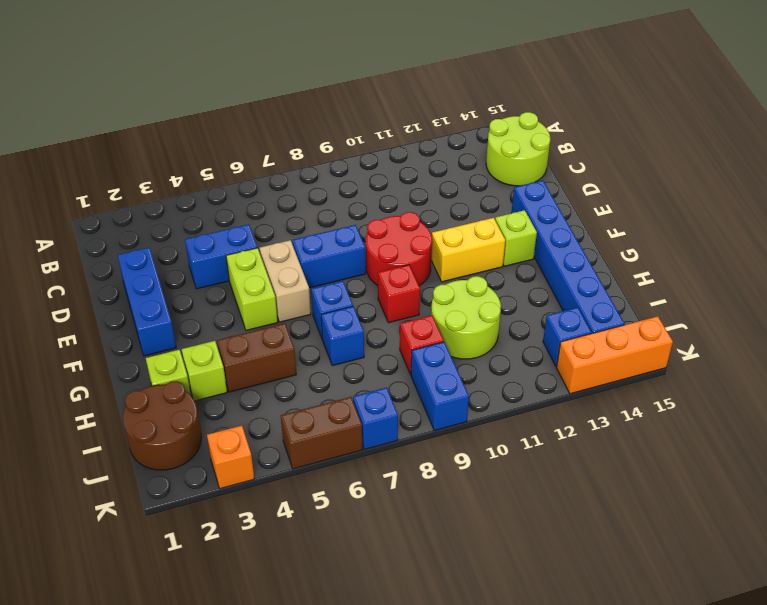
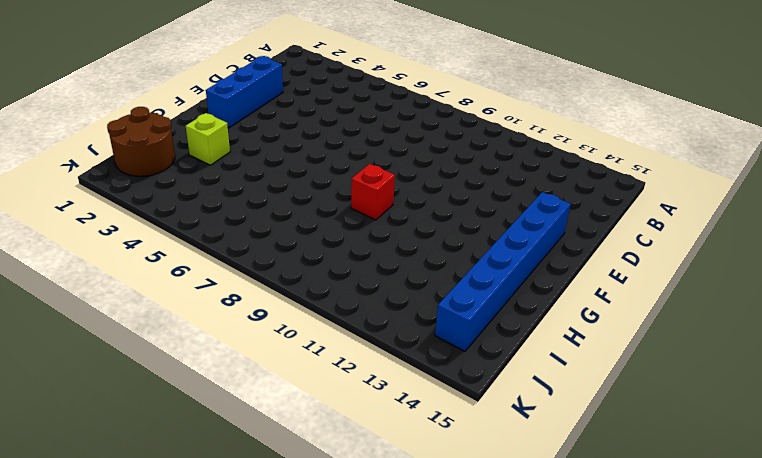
none -> lime 2x2 round brick [486,112,550,186]
none -> blue 1x2 brick [185,224,257,289]
none -> lime 1x2 brick [226,248,278,330]

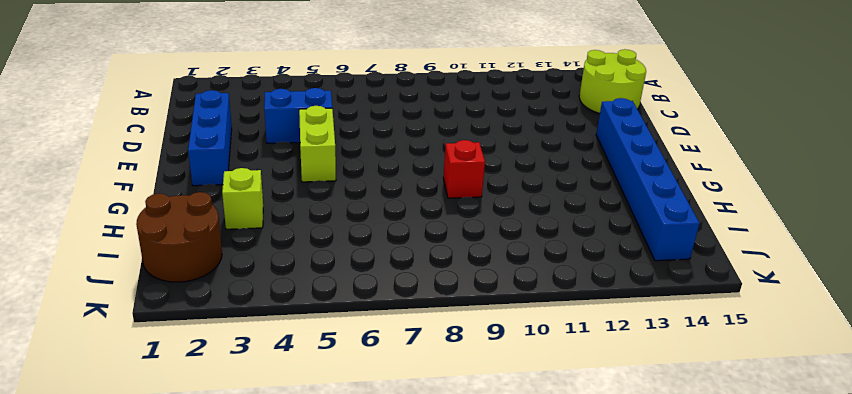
none -> tan 1x2 brick [259,240,311,322]
none -> blue 1x2 brick [292,225,366,288]
none -> red 2x2 round brick [366,212,432,286]

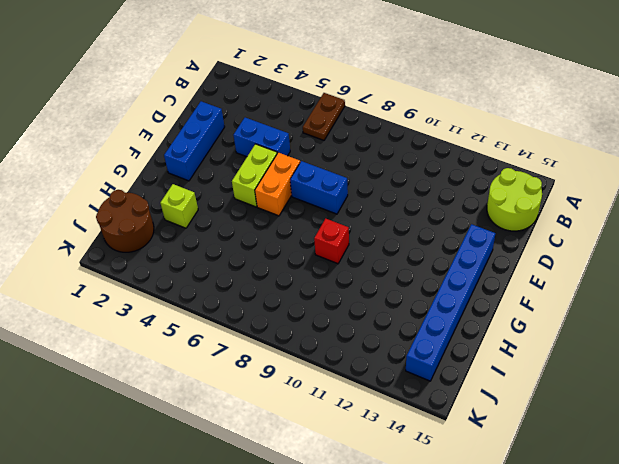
brown 1x2 plate [303,93,345,140] -> none
orange 1x2 brick [255,153,300,216] -> tan 1x2 brick [259,240,311,322]
none -> red 2x2 round brick [366,212,432,286]
none -> yellow 1x2 brick [431,218,505,282]
none -> lime 1x1 brick [495,210,537,266]

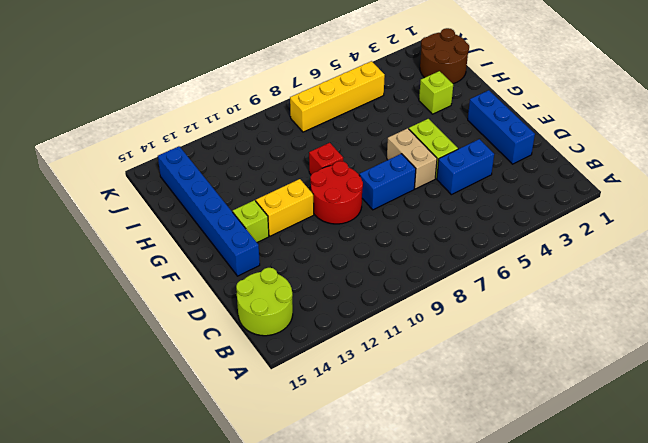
yellow 1x4 brick [290,61,385,132] -> none
none -> blue 1x1 brick [311,281,353,338]
none -> lime 1x1 brick [146,350,191,395]
none -> brown 1x2 brick [217,323,296,392]

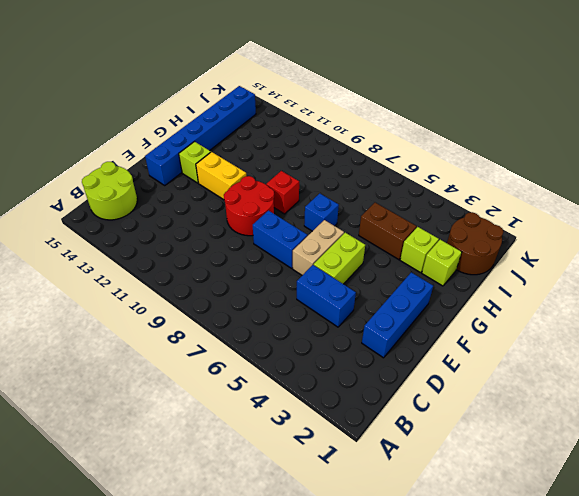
none -> blue 1x1 brick [321,306,364,366]
none -> lime 2x2 round brick [431,276,501,359]
none -> red 1x1 brick [400,315,444,375]

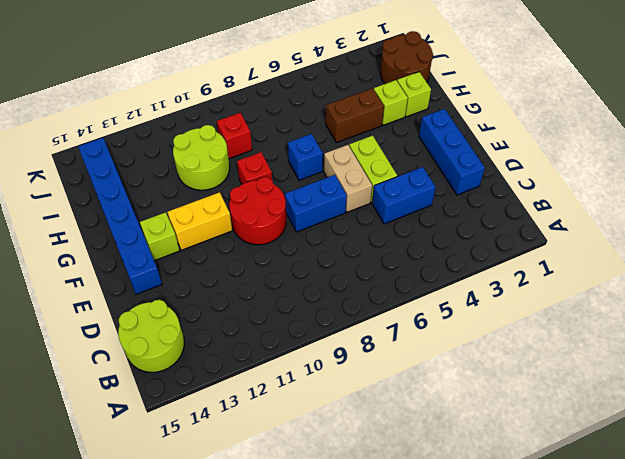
none -> blue 1x1 brick [321,306,364,366]
none -> blue 1x2 brick [411,342,469,431]
none -> blue 1x1 brick [543,307,592,367]

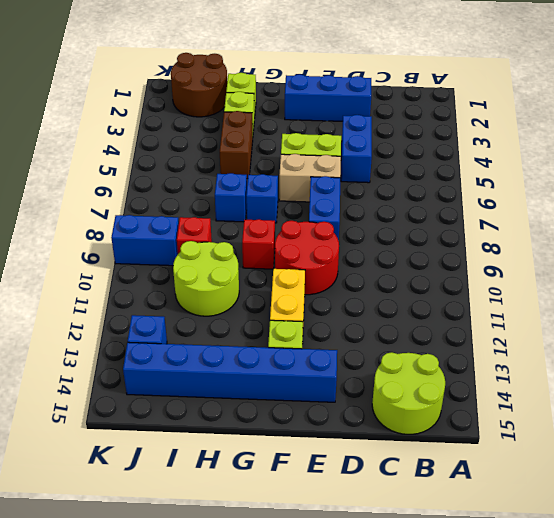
none -> orange 1x1 brick [207,426,254,489]
none -> brown 1x2 brick [281,397,362,469]
none -> blue 1x1 brick [353,388,398,450]

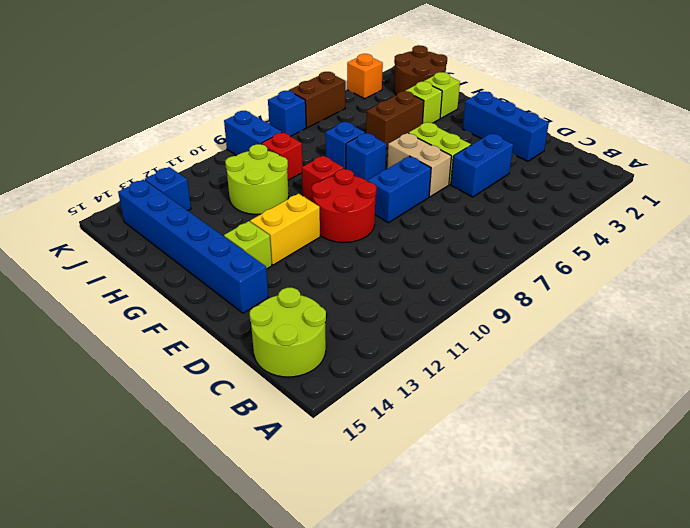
none -> orange 1x3 brick [557,316,673,394]

